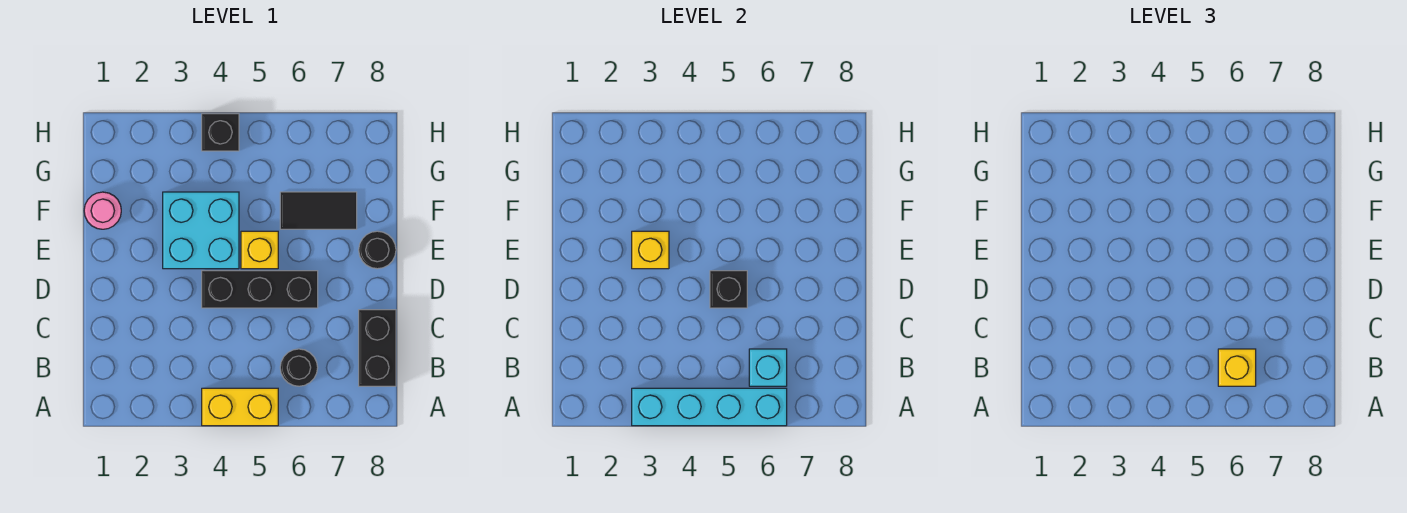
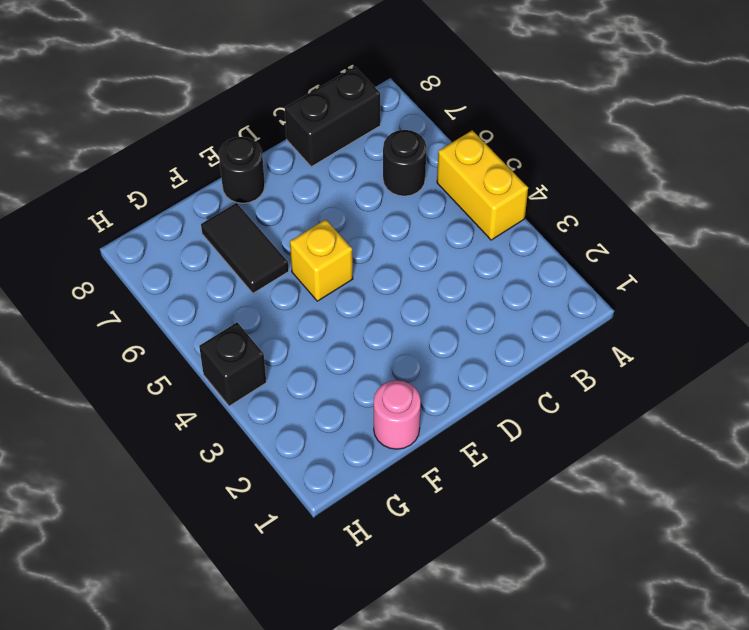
none -> black 1x3 brick [202,271,318,308]
none -> cyan 2x2 brick [163,192,239,269]
none -> cyan 1x4 brick [632,388,787,426]

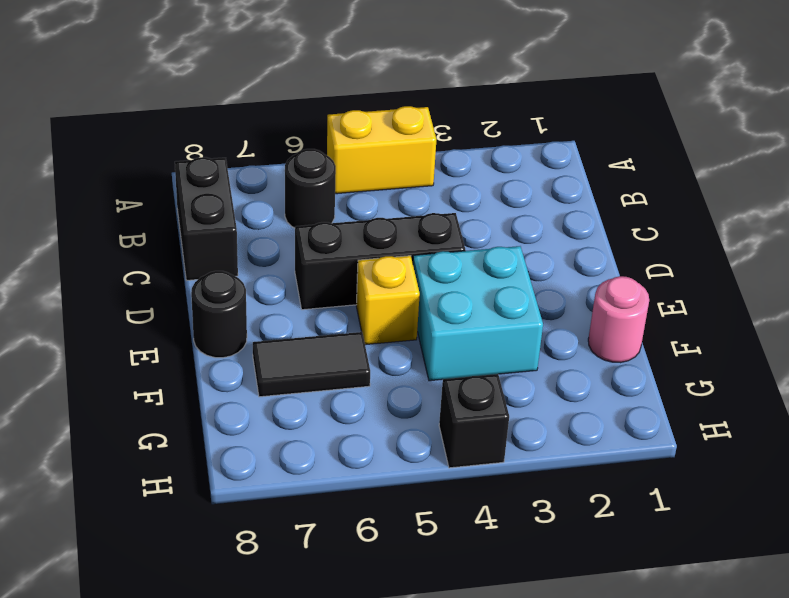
none -> cyan 1x4 brick [632,388,787,426]
none -> cyan 1x1 brick [749,349,787,386]
none -> black 1x1 brick [710,271,747,308]

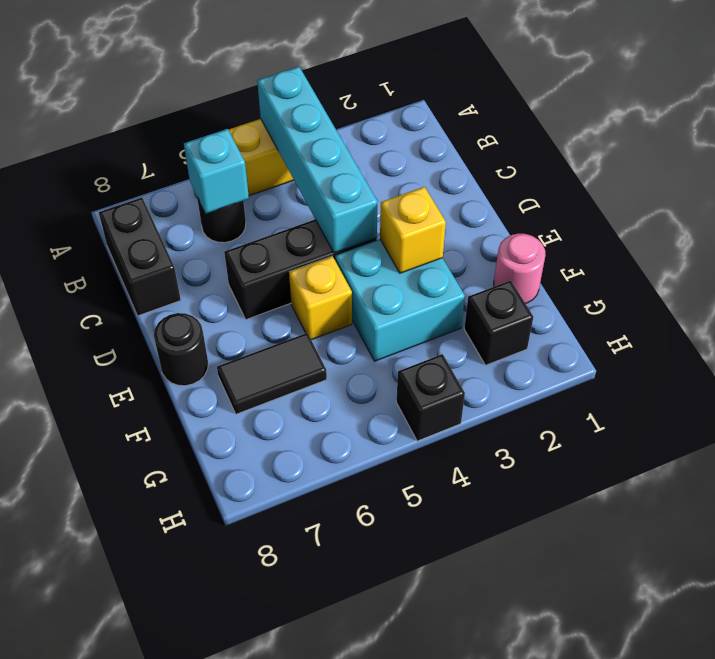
cyan 1x4 brick [257,67,377,253] -> cyan 1x4 brick turned to [632,388,787,426]
black 1x1 brick [464,281,533,365] -> black 1x1 brick moved to [710,271,747,308]
none -> yellow 1x1 brick [1218,349,1256,386]

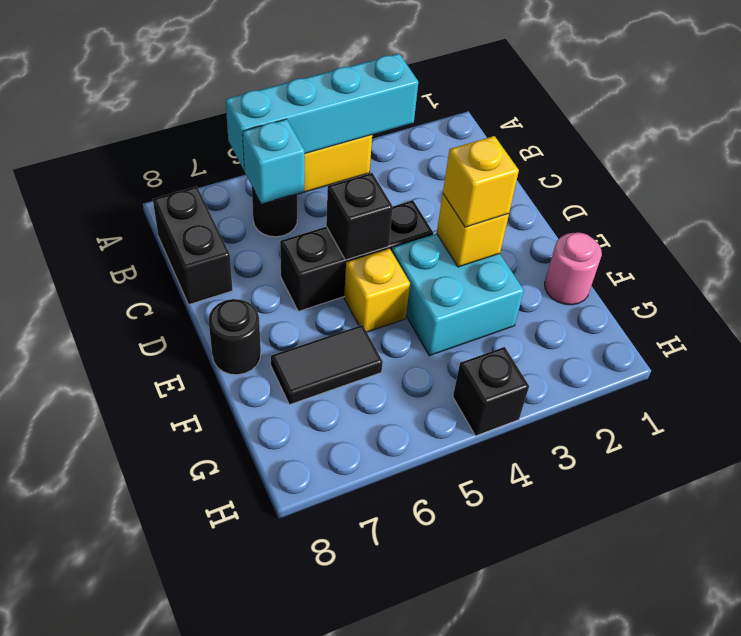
yellow 1x1 brick [443,136,519,227] -> yellow 1x1 brick moved to [1218,349,1256,386]

